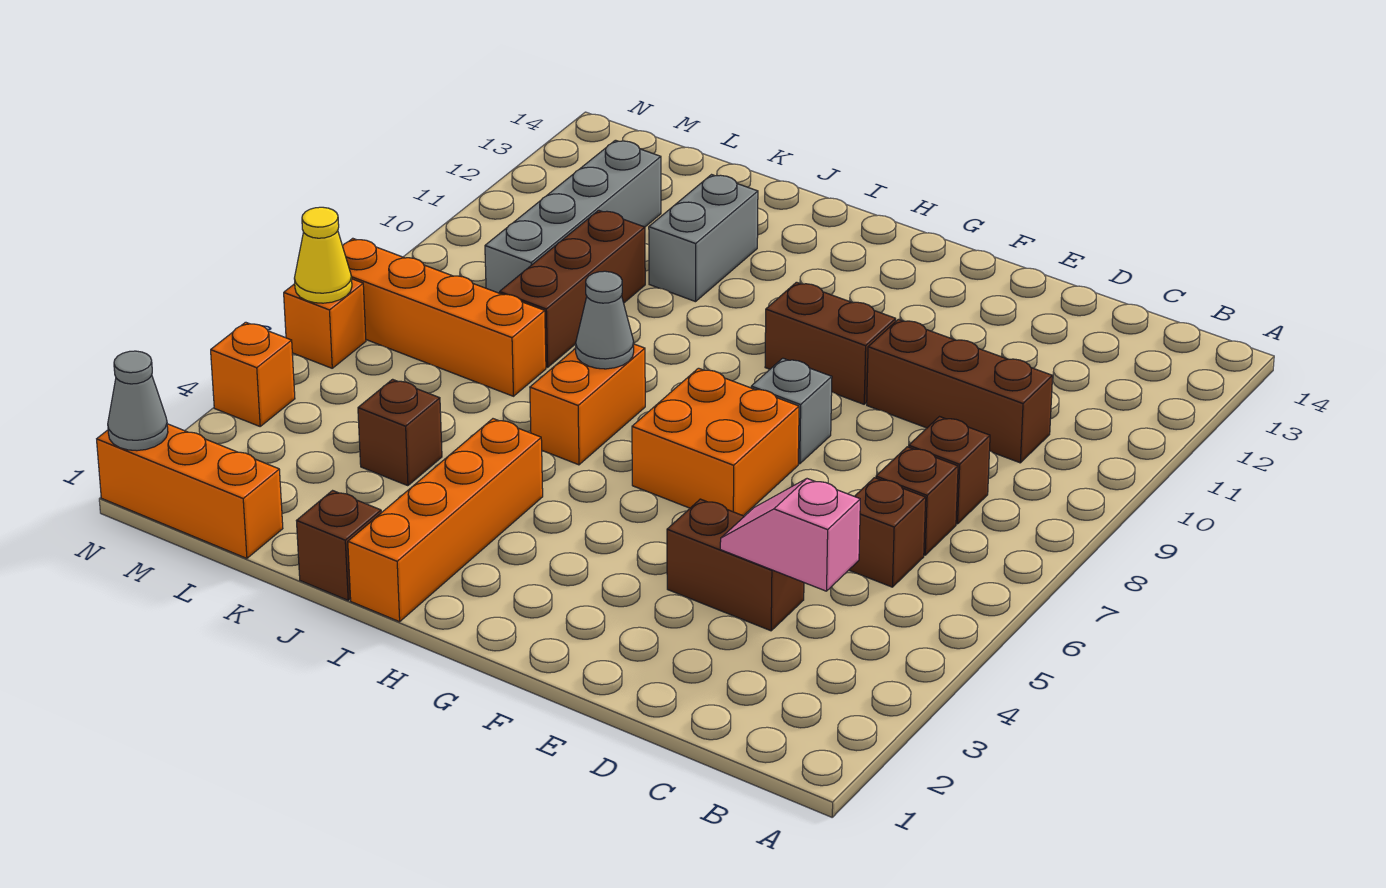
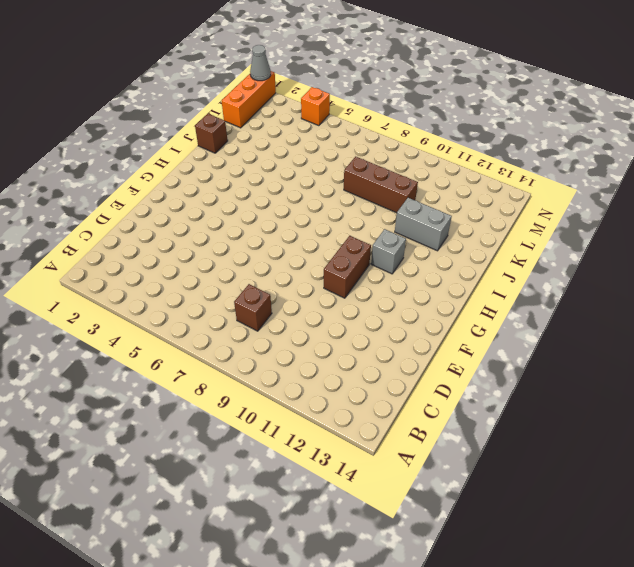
grey 1x1 brick [371,229,406,274] -> grey 1x1 brick moved to [751,358,832,464]
none -> brown 1x1 brick [849,478,926,587]
none -> brown 1x1 brick [876,447,958,555]
none -> brown 1x3 brick [867,319,1053,463]

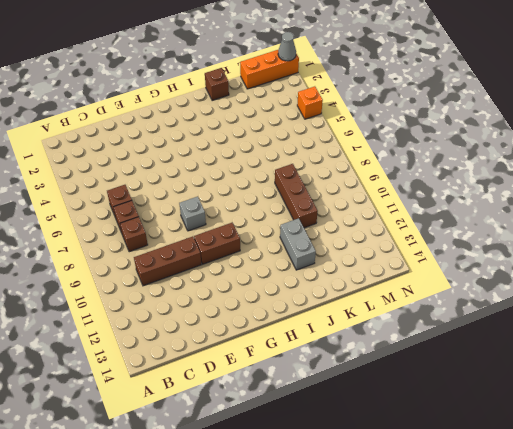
none -> brown 1x2 brick [667,499,804,631]
none -> orange 2x2 brick [632,368,799,516]
none -> orange 1x4 brick [348,419,543,622]

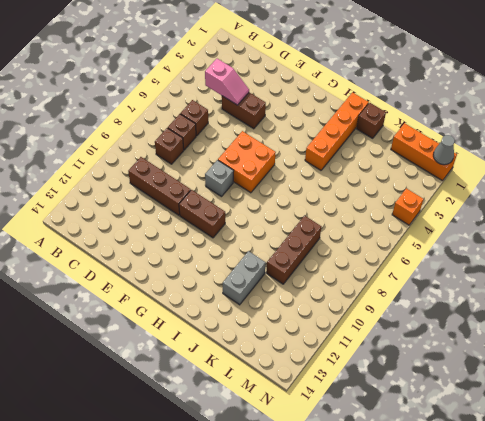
none -> orange 1x2 brick [530,344,645,465]
none -> brown 1x1 brick [358,379,442,486]
none -> orange 1x4 brick [343,238,546,396]

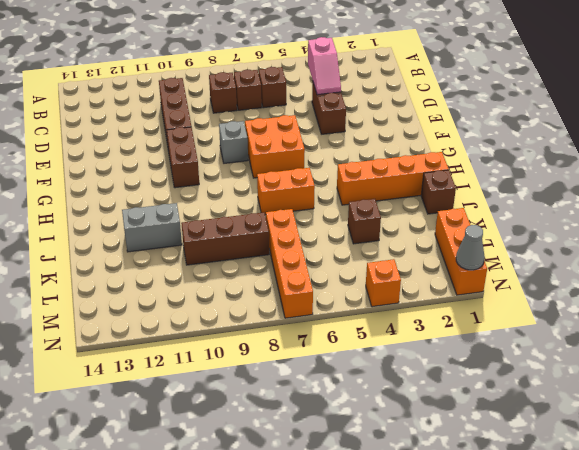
none -> grey 1x4 brick [485,140,661,293]
none -> orange 1x1 brick [284,279,366,368]
none -> grey 1x1 cone [576,271,634,369]

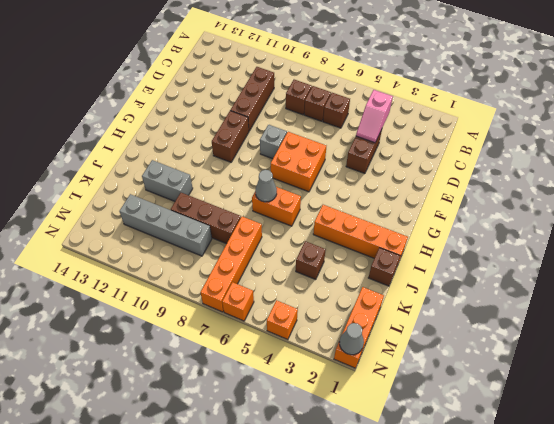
none -> yellow 1x1 cone [294,207,352,303]

